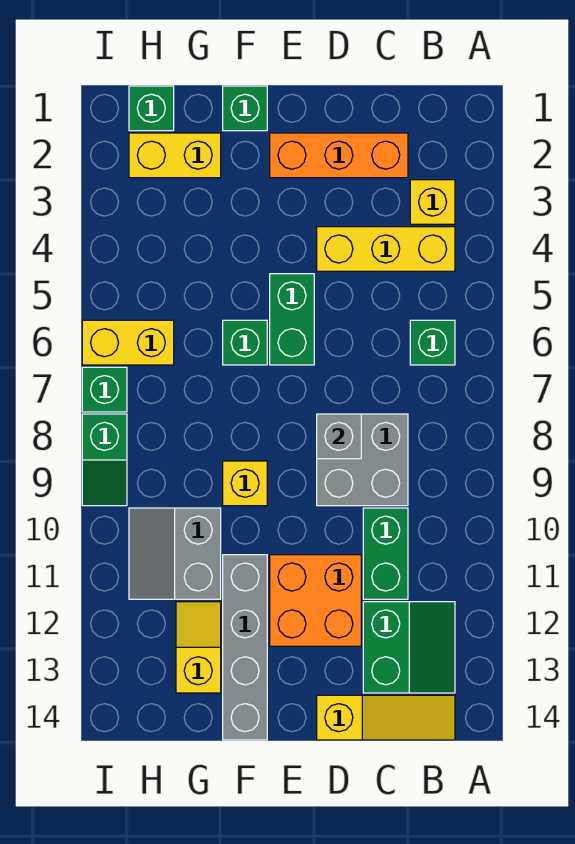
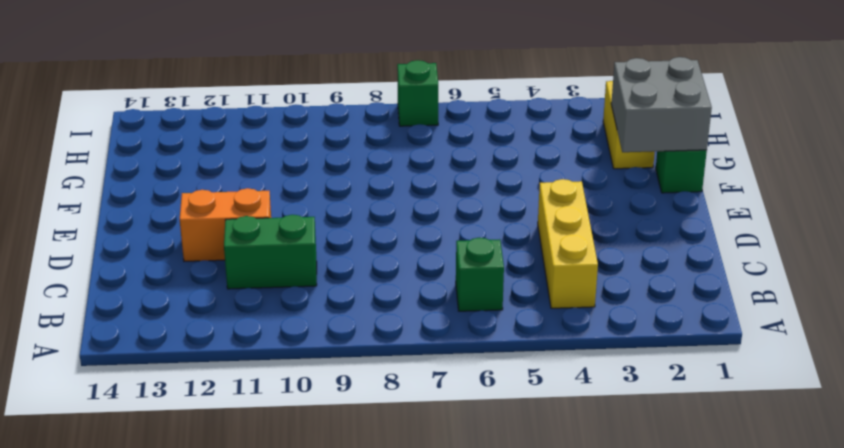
orange 1x2 brick [180,188,271,261] -> orange 2x2 brick [270,555,361,646]
grey 2x2 brick [611,57,712,152] -> grey 2x2 brick moved to [317,414,408,506]
none -> yellow 1x1 brick [410,180,455,224]
none -> green 2x2 slope [363,602,455,693]
none -> yellow 1x3 slope [317,695,455,740]

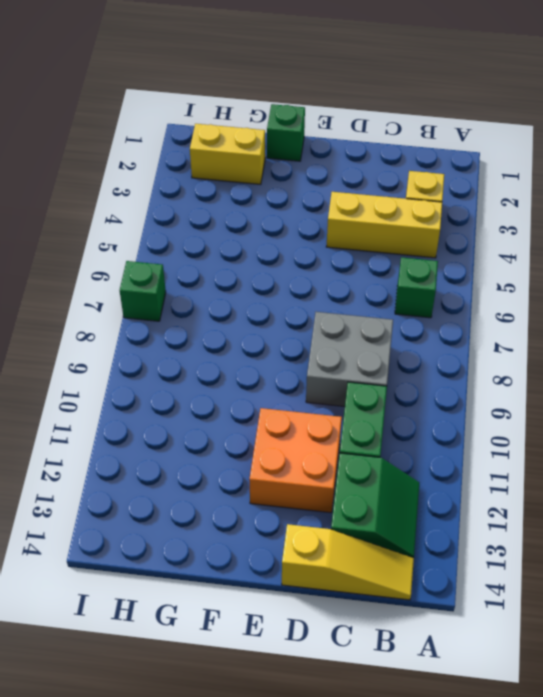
none -> orange 1x3 brick [270,133,408,178]
none -> green 1x2 brick [270,274,314,365]
none -> green 1x1 brick [223,320,267,365]

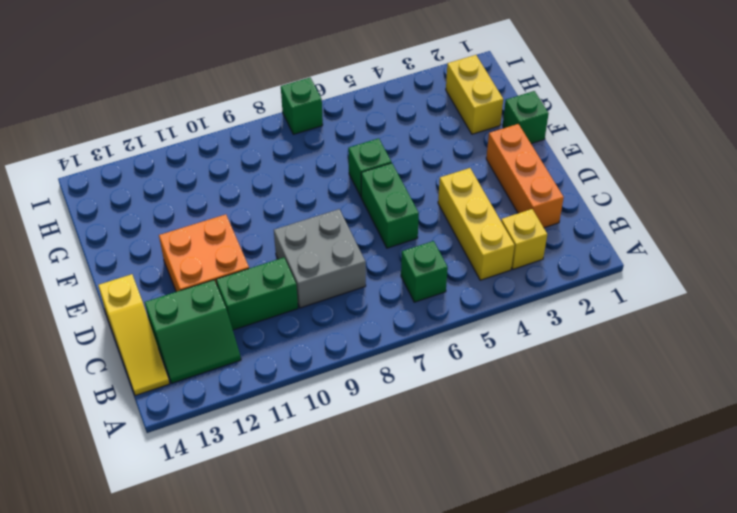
green 1x2 brick [361,163,419,248] -> green 1x2 brick turned to [270,274,314,365]
none -> yellow 1x1 brick [223,461,267,506]
none -> grey 1x4 brick [223,555,267,740]
none -> grey 2x2 slope [129,508,221,599]

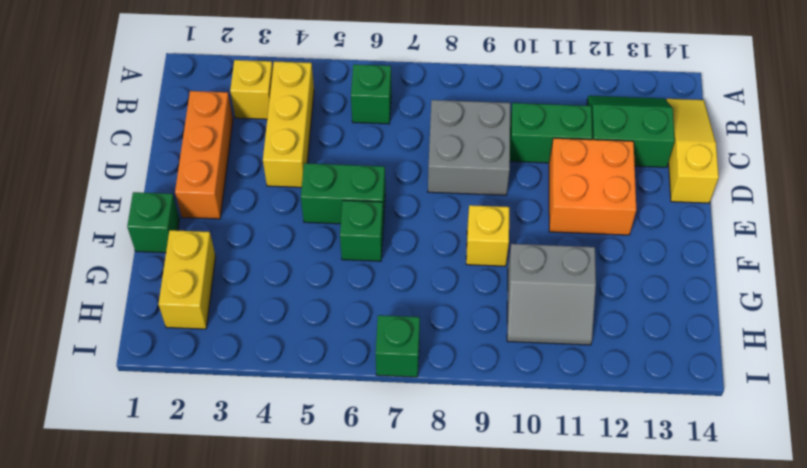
none -> grey 1x4 brick [223,555,267,740]
none -> yellow 1x2 slope [176,602,221,693]
none -> green 1x1 brick [129,86,174,131]

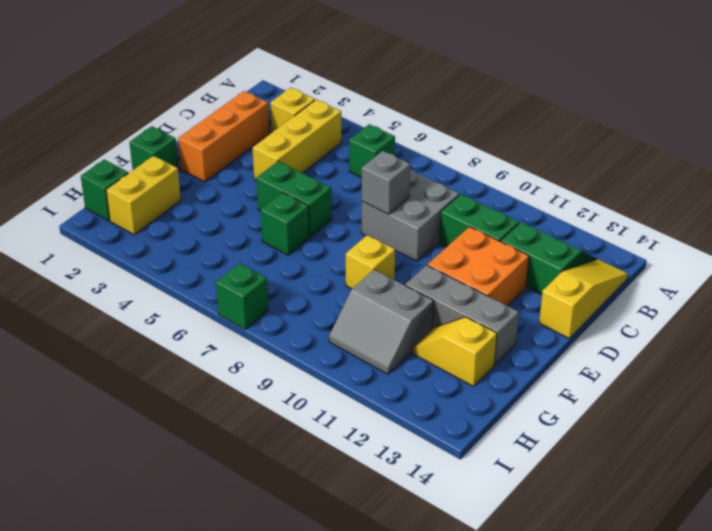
grey 1x3 brick [405,265,519,364] -> grey 1x4 brick [223,555,267,740]
none -> yellow 1x2 brick [82,320,174,365]
none -> green 1x2 slope [82,414,127,506]

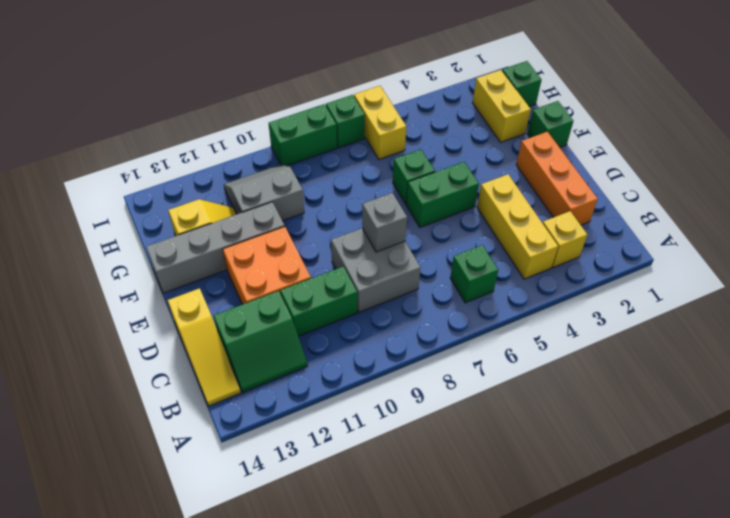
green 1x2 brick [269,104,337,166] -> green 1x2 slope [82,414,127,506]
none -> yellow 1x1 brick [223,461,267,506]

